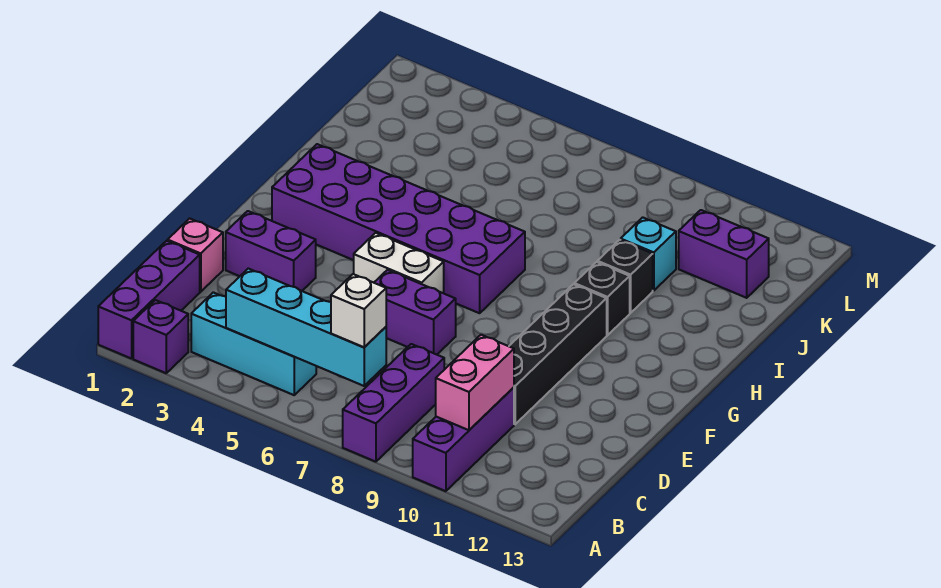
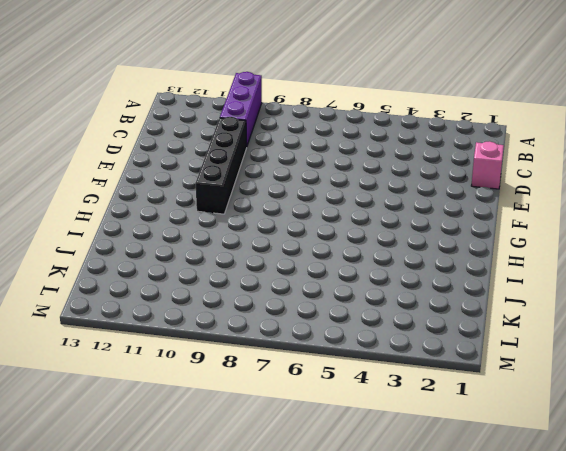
none -> purple 1x3 brick [98,241,200,359]
none -> purple 1x1 brick [133,300,188,373]
none -> purple 1x3 brick [343,344,444,462]

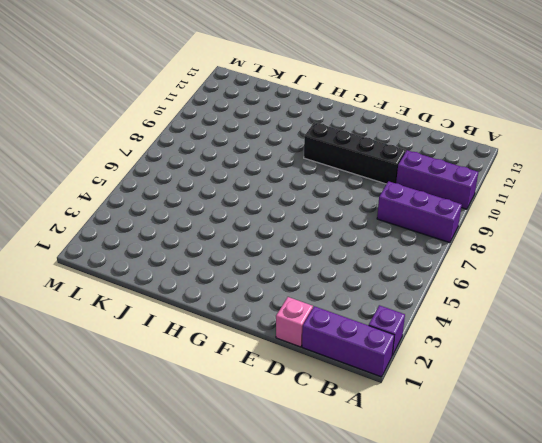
none -> cyan 1x3 brick [191,292,316,395]
none -> purple 1x2 brick [226,211,316,291]
none -> purple 1x2 brick [374,270,456,355]

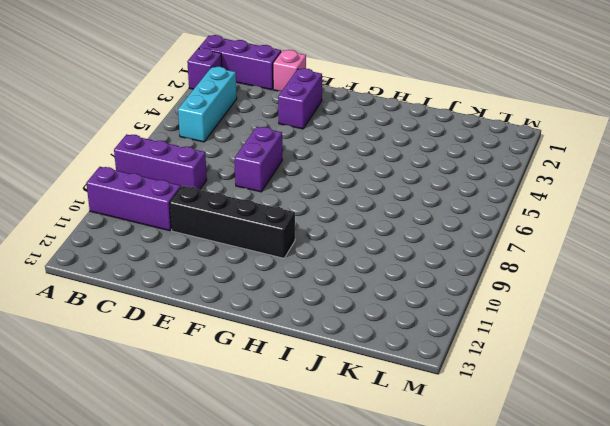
none -> white 1x2 brick [354,233,444,293]
none -> purple 2x6 brick [272,144,525,313]
none -> black 1x1 brick [574,262,630,335]

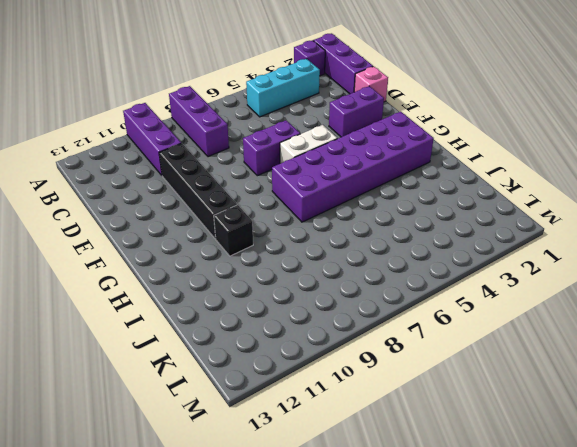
none -> black 1x1 brick [597,240,653,313]
none -> cyan 1x1 brick [621,217,676,291]
none -> purple 1x2 brick [679,210,769,298]

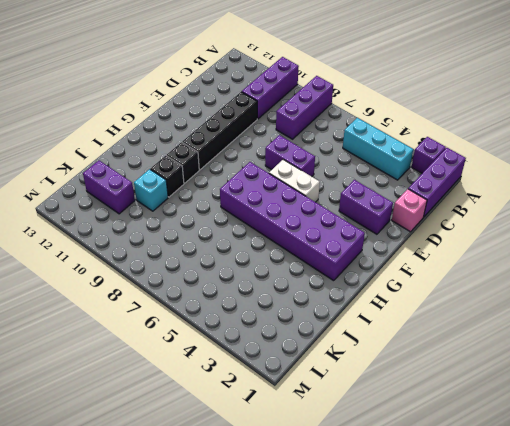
none -> cyan 1x4 brick [226,269,386,386]
none -> pink 1x2 brick [436,335,514,430]
none -> white 1x1 brick [331,274,386,347]

